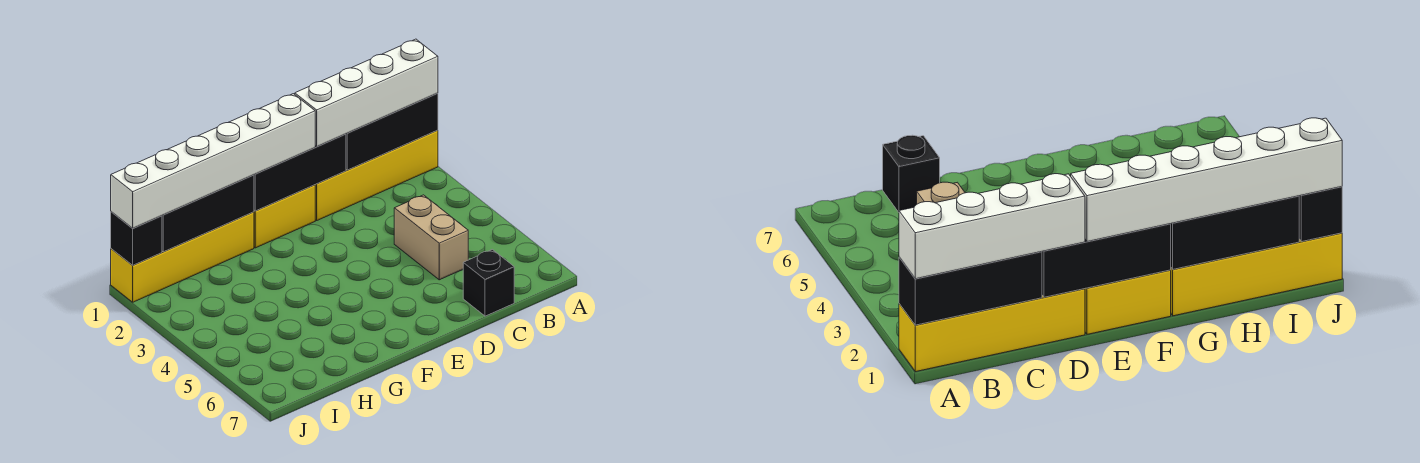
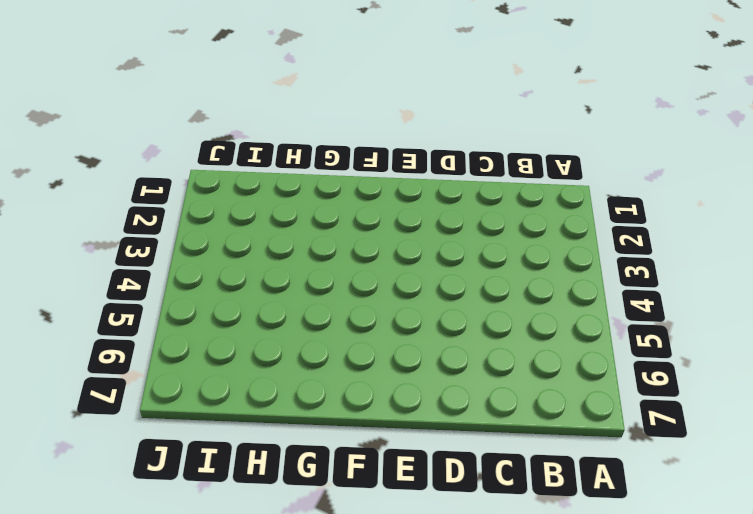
none -> yellow 1x4 brick [315,130,438,220]
none -> tan 1x2 brick [394,195,468,280]

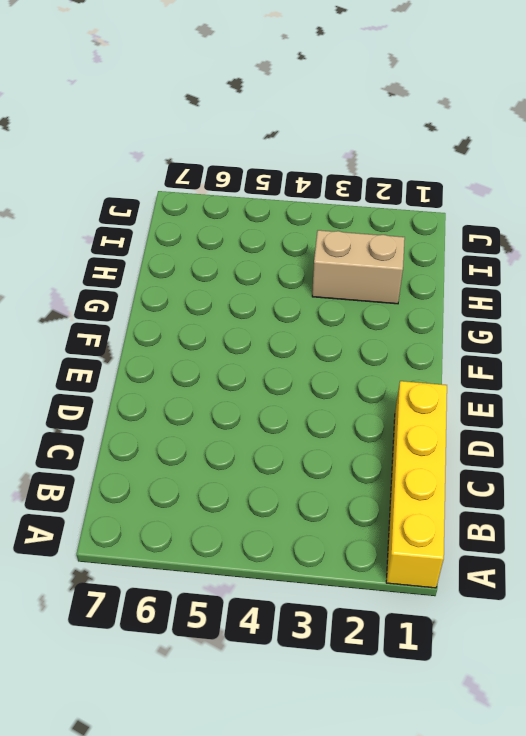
tan 1x2 brick [312,230,405,304] -> tan 1x2 brick moved to [394,195,468,280]
none -> black 1x1 brick [463,250,514,316]
none -> yellow 1x2 brick [254,185,315,248]

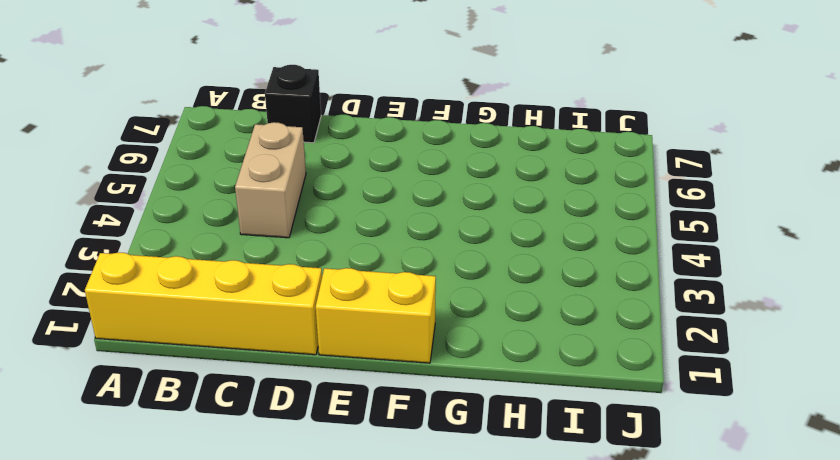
none -> yellow 1x4 brick [111,212,254,302]
none -> black 1x3 brick [346,93,438,170]

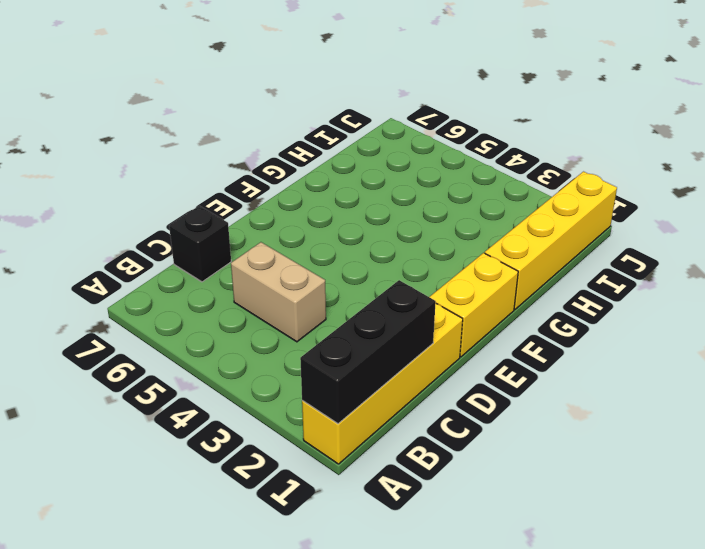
none -> black 1x3 brick [254,134,346,211]
none -> black 1x3 brick [162,175,254,252]

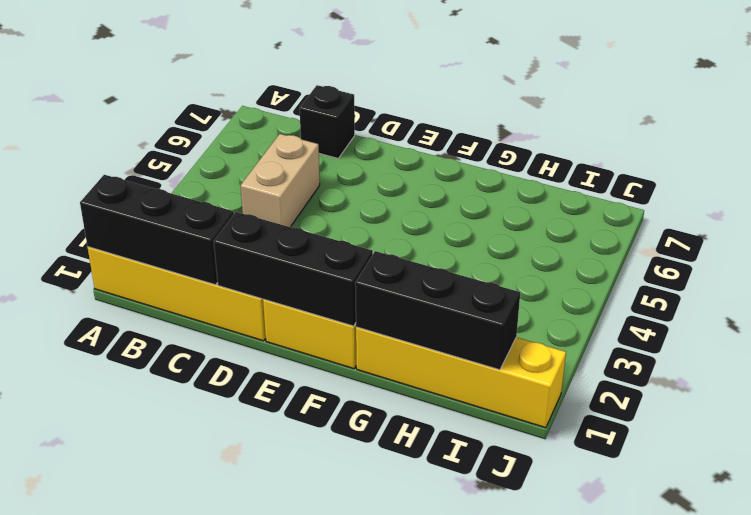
none -> black 1x1 brick [111,212,162,265]
none -> white 1x4 brick [295,39,438,147]

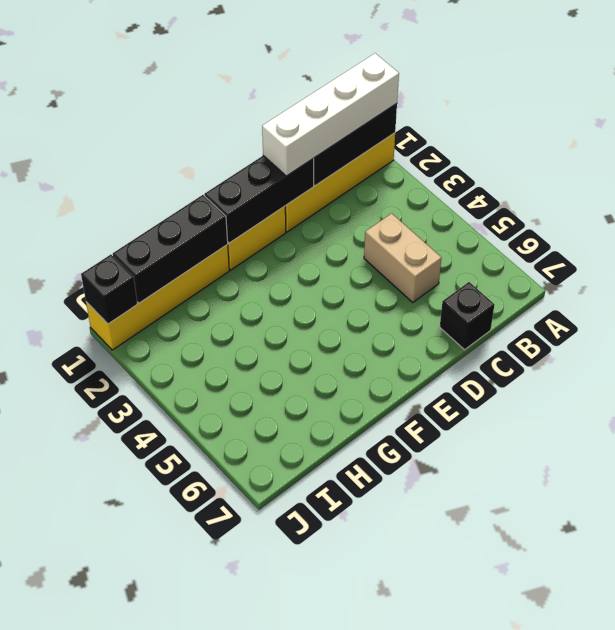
none -> white 1x6 brick [111,94,315,228]

